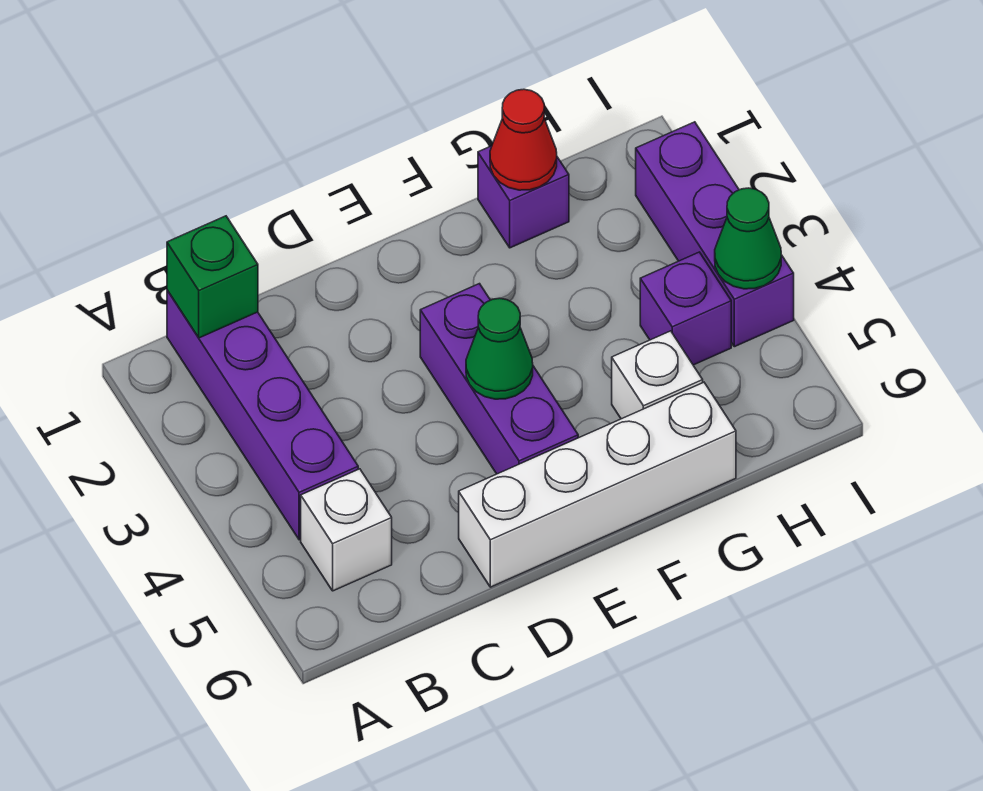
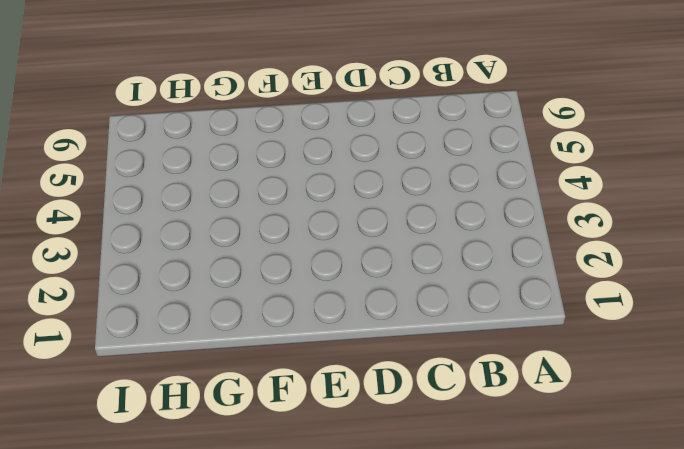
none -> purple 1x4 brick [167,290,358,540]
none -> white 1x1 brick [301,469,392,591]
none -> white 1x4 brick [459,382,736,587]

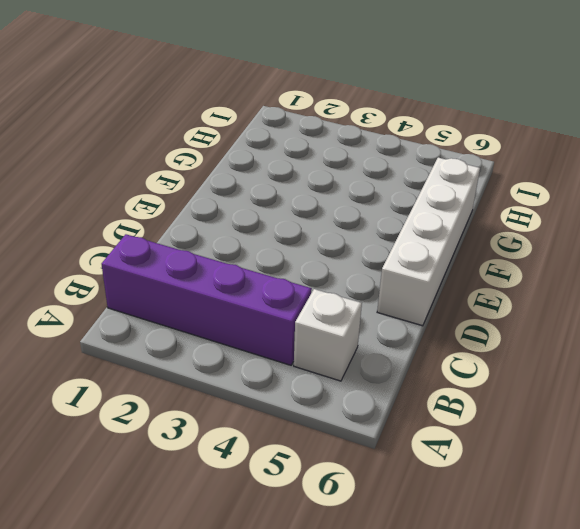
none -> purple 1x3 brick [420,284,578,474]
none -> purple 1x1 brick [478,146,569,248]
none -> white 1x1 brick [612,331,703,419]

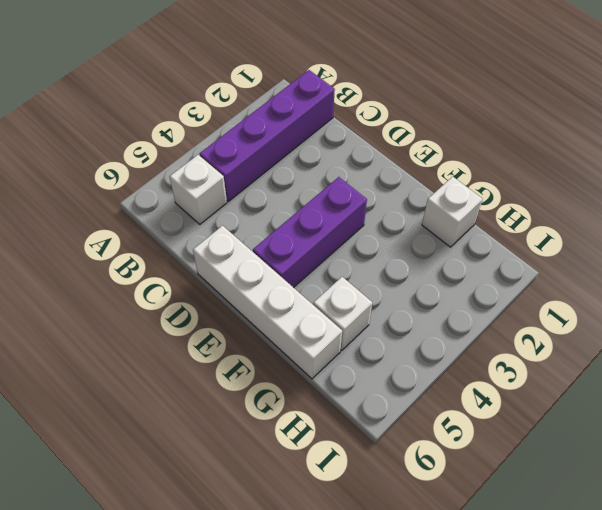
white 1x1 brick [422,177,483,247] -> purple 1x1 brick [478,146,569,248]
none -> purple 1x1 brick [640,252,731,365]
none -> purple 1x3 brick [636,122,794,347]
none -> green 1x1 brick [167,216,258,338]

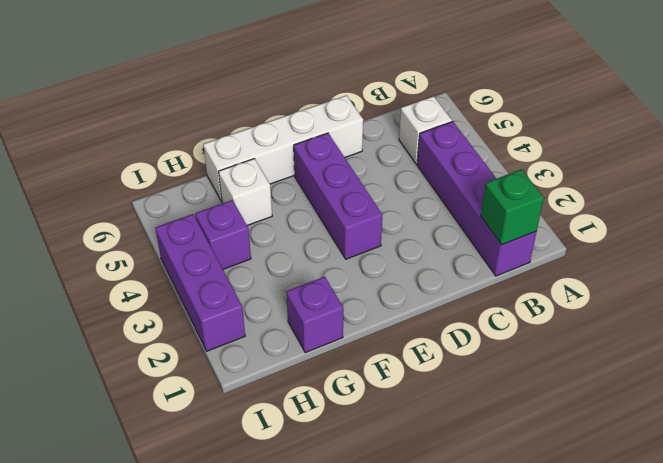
none -> green 1x1 cone [466,298,533,399]
none -> red 1x1 cone [490,89,557,190]
none -> green 1x1 cone [715,188,781,289]

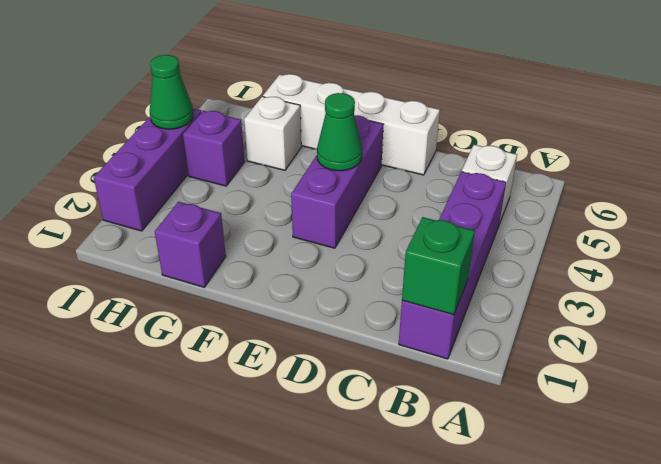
none -> red 1x1 cone [490,89,557,190]

